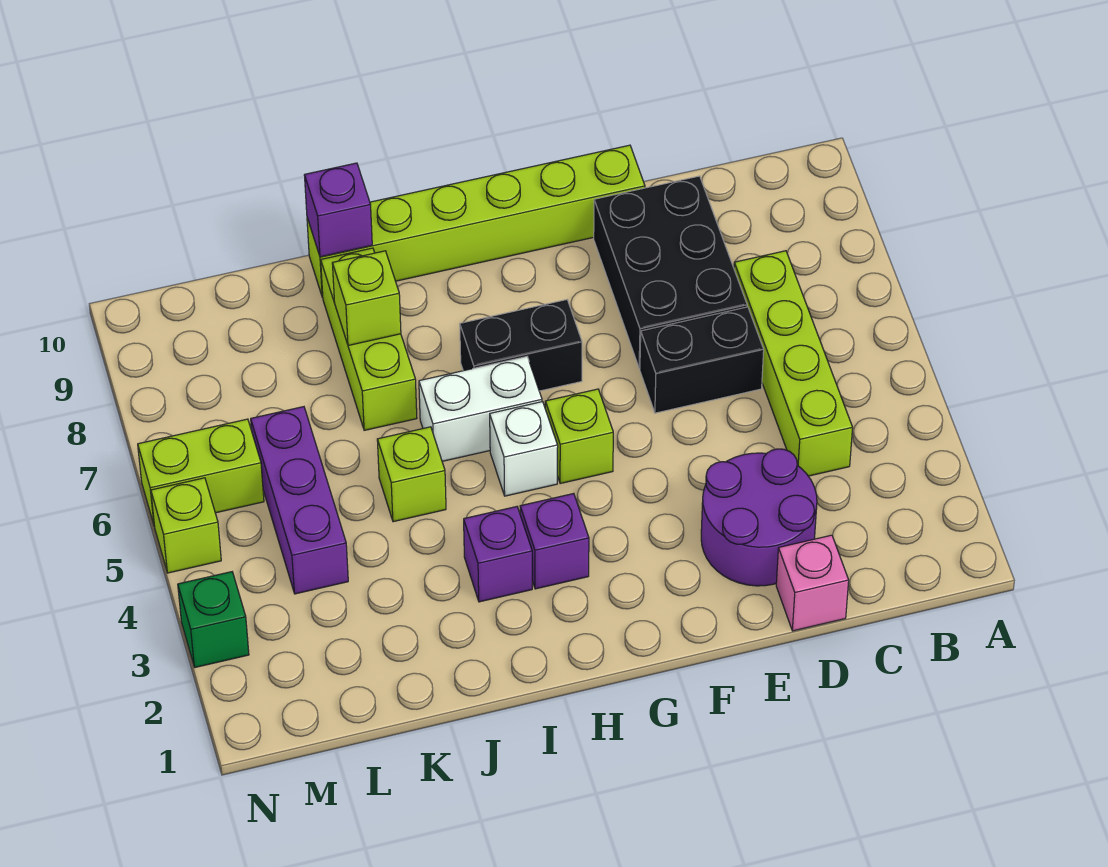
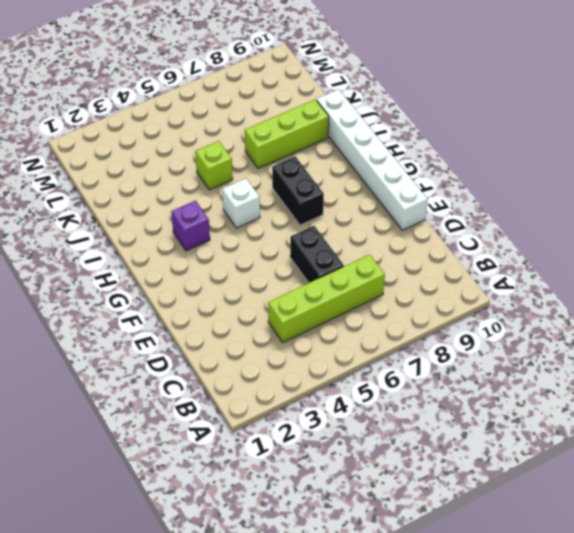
white 1x6 brick [317,89,427,230] -> lime 1x6 brick [307,145,645,297]
none -> pink 1x1 brick [776,535,849,631]
none -> purple 2x2 round brick [701,449,817,586]
none -> black 2x3 brick [594,176,747,369]

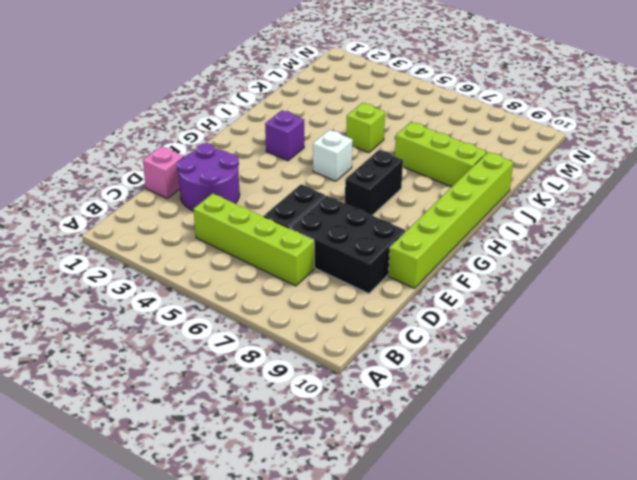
none -> lime 1x1 brick [545,389,613,484]
none -> white 1x2 brick [419,357,542,461]
none -> purple 1x1 brick [464,507,532,602]

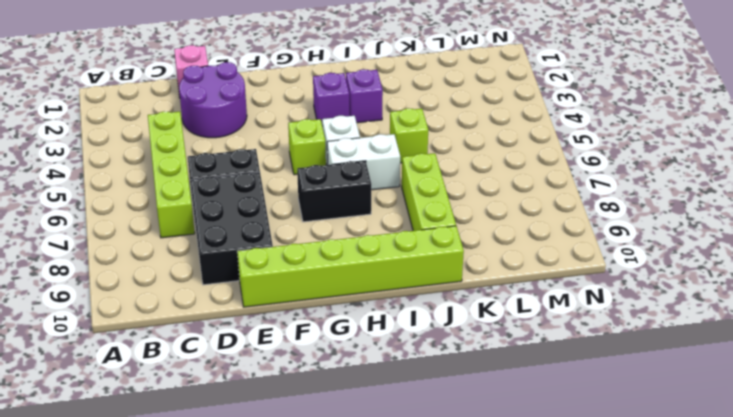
none -> purple 1x3 brick [251,407,348,594]
none -> lime 1x2 brick [138,419,264,527]
none -> green 1x1 brick [178,572,249,667]

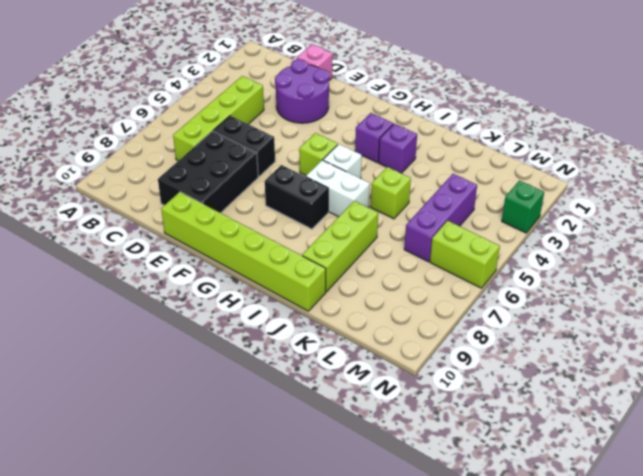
none -> lime 1x1 brick [151,478,221,573]
none -> lime 1x1 brick [332,251,401,346]
none -> purple 1x1 brick [305,163,372,257]

